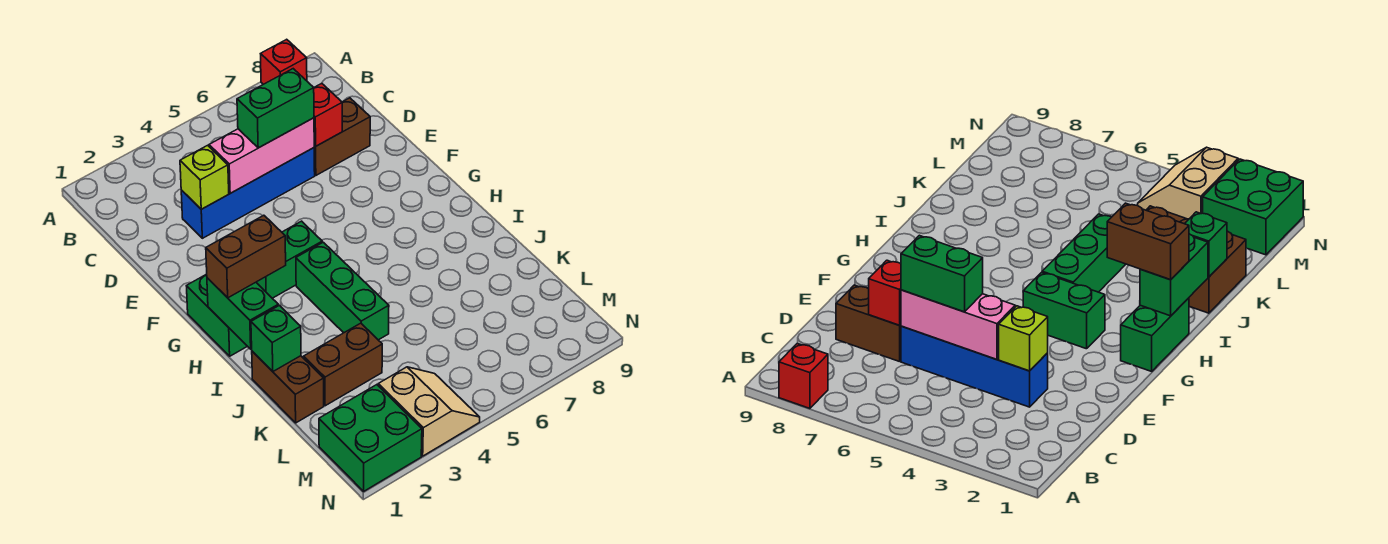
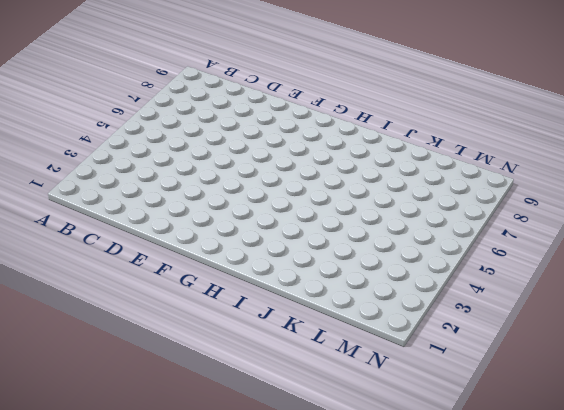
none -> red 1x1 brick [261,39,307,84]
none -> blue 1x4 brick [181,148,315,238]
none -> brown 1x2 brick [314,98,370,175]

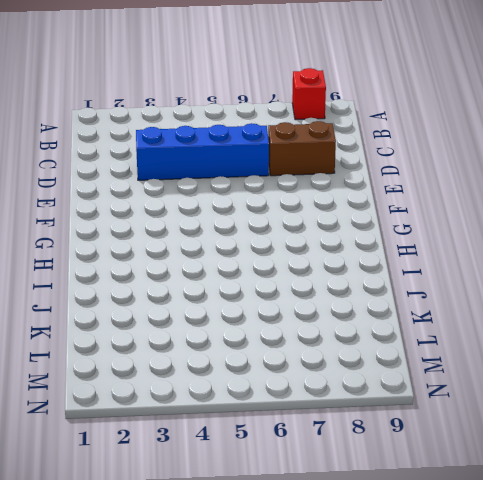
none -> green 1x2 brick [187,274,247,356]
none -> green 1x2 brick [256,221,322,298]
none -> green 1x3 brick [296,242,389,340]

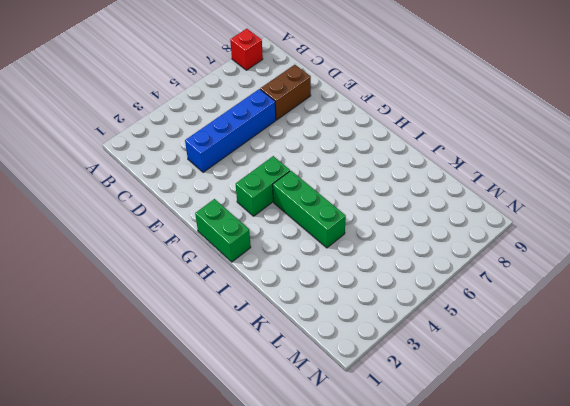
none -> brown 1x2 brick [252,351,324,423]
none -> brown 1x2 brick [304,323,382,406]
none -> green 2x2 brick [319,385,422,491]

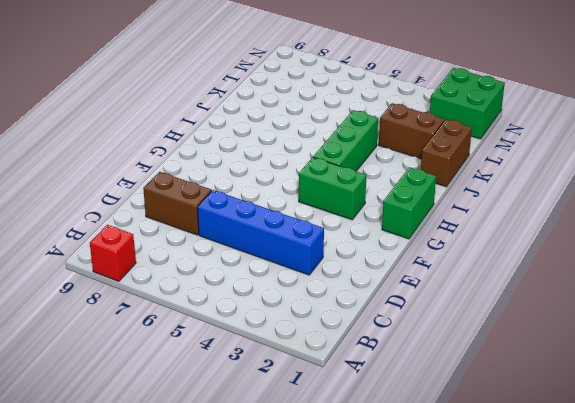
none -> tan 2x2 slope [378,367,480,456]
none -> lime 1x1 brick [180,145,229,209]
none -> pink 1x3 brick [209,118,314,193]

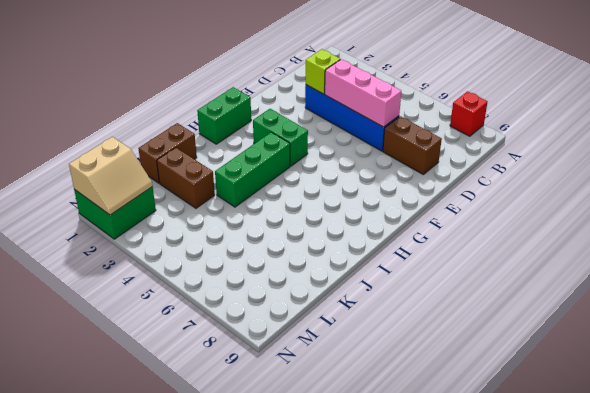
tan 2x2 slope [69,137,153,215] -> tan 2x2 slope moved to [378,367,480,456]
none -> red 1x1 brick [314,83,342,146]
none -> green 1x2 brick [207,278,278,349]
none -> green 1x1 brick [251,305,301,371]

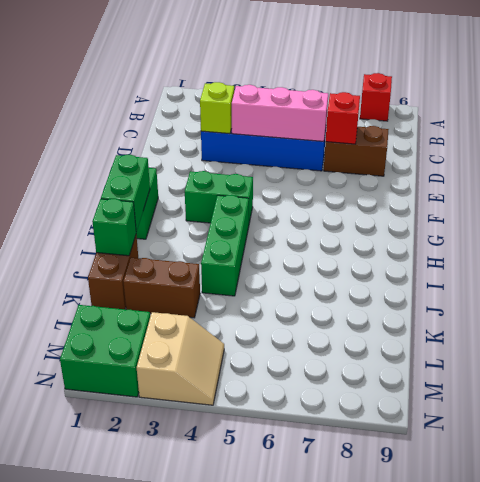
none -> green 1x2 brick [237,69,314,148]
none -> brown 1x2 brick [206,215,286,298]

